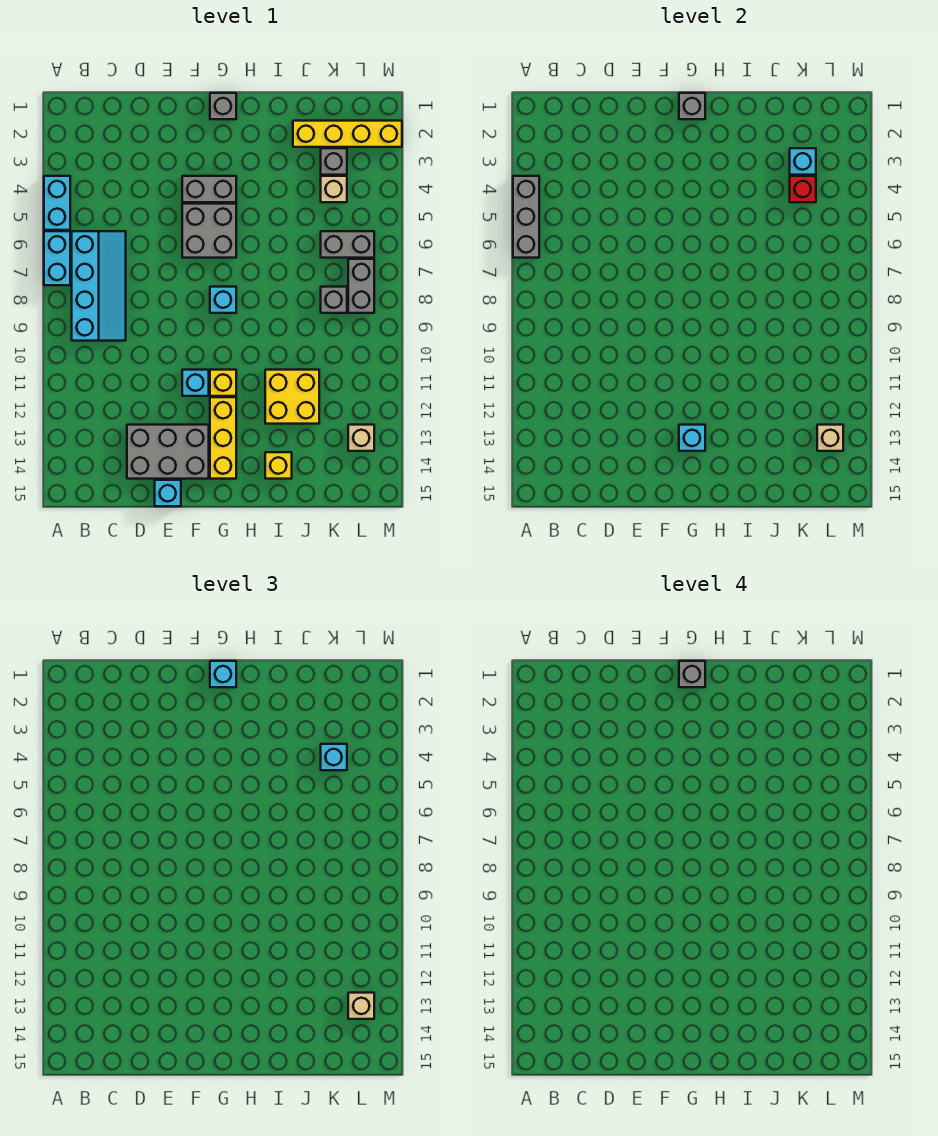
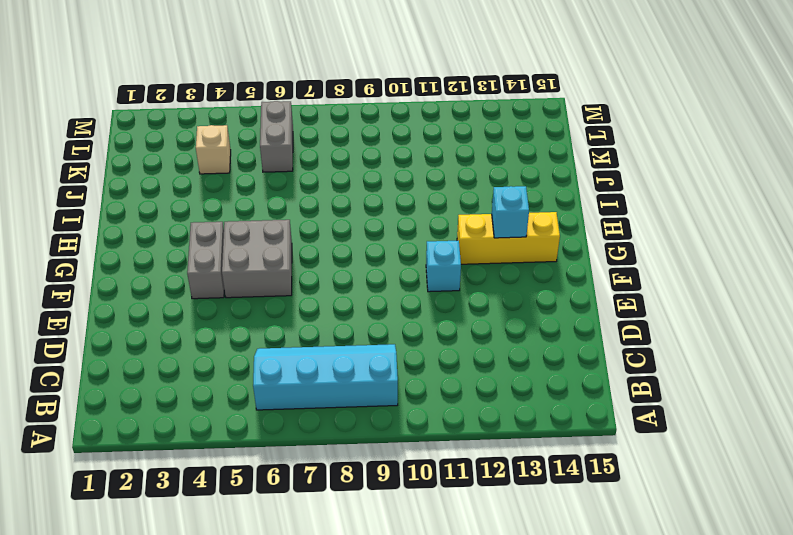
none -> cyan 1x2 brick [44,176,70,230]
none -> cyan 1x2 brick [44,231,70,285]
none -> grey 2x3 brick [127,425,209,479]
none -> cyan 1x1 brick [155,480,181,506]

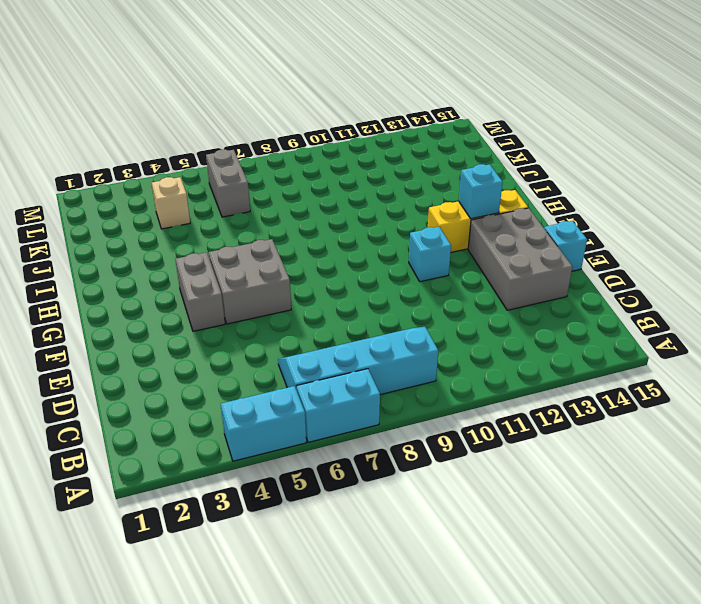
none -> grey 1x1 brick [210,93,236,119]
none -> cyan 1x1 brick [210,287,236,313]
none -> yellow 1x1 brick [210,370,236,396]
none -> yellow 2x2 brick [265,370,319,424]

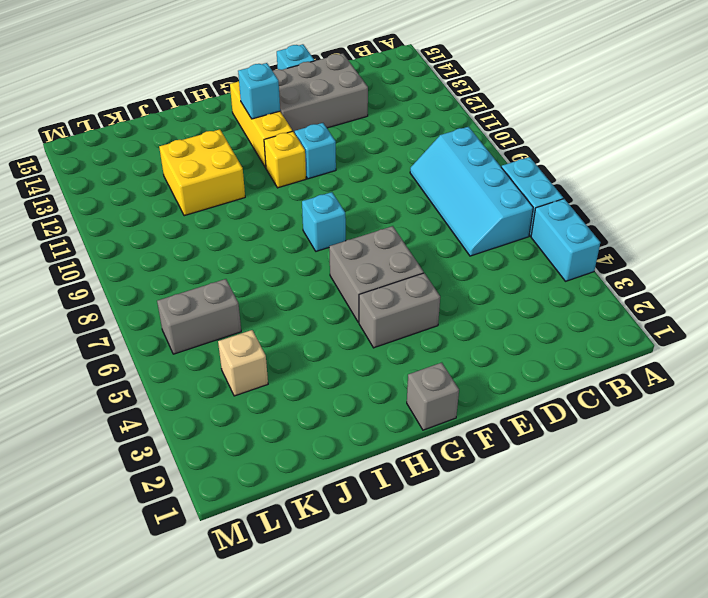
none -> yellow 1x1 brick [265,452,292,479]
none -> yellow 1x4 brick [293,121,402,147]
none -> grey 1x1 brick [321,148,347,175]
none -> grey 1x1 brick [321,287,347,313]

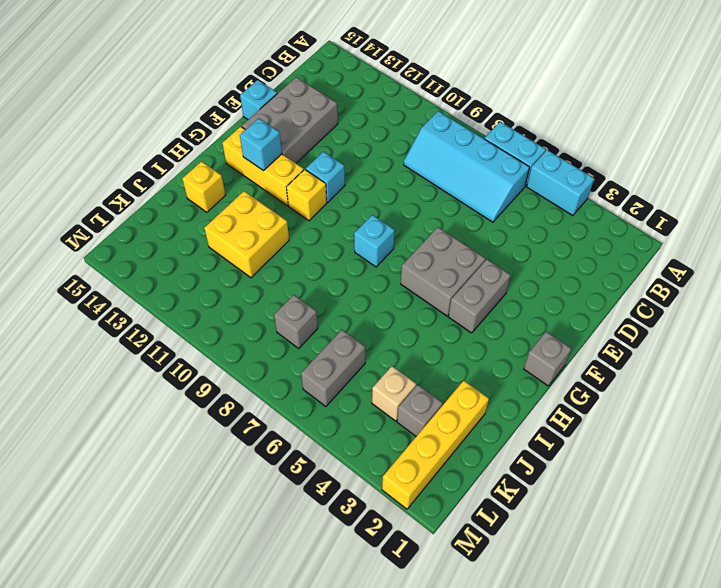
none -> grey 1x2 brick [348,259,374,313]
none -> tan 1x1 brick [348,425,374,451]
none -> grey 1x3 brick [513,176,539,258]
none -> grey 1x1 brick [679,93,705,119]

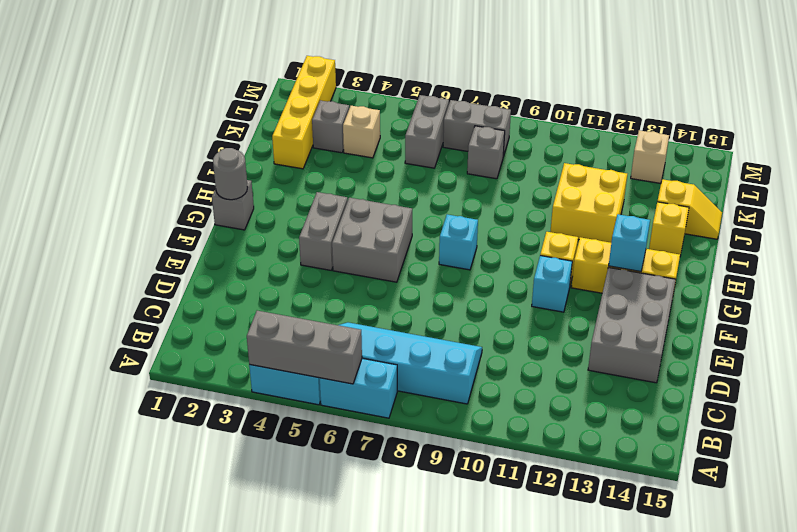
grey 1x1 round brick [213,148,248,200] -> grey 1x1 brick [679,93,705,119]
yellow 1x2 slope [657,179,722,239] -> none
none -> cyan 1x1 brick [155,480,181,506]
none -> cyan 1x1 brick [790,148,816,175]
none -> red 1x1 brick [790,176,816,202]
none -> tan 1x1 brick [817,425,843,451]

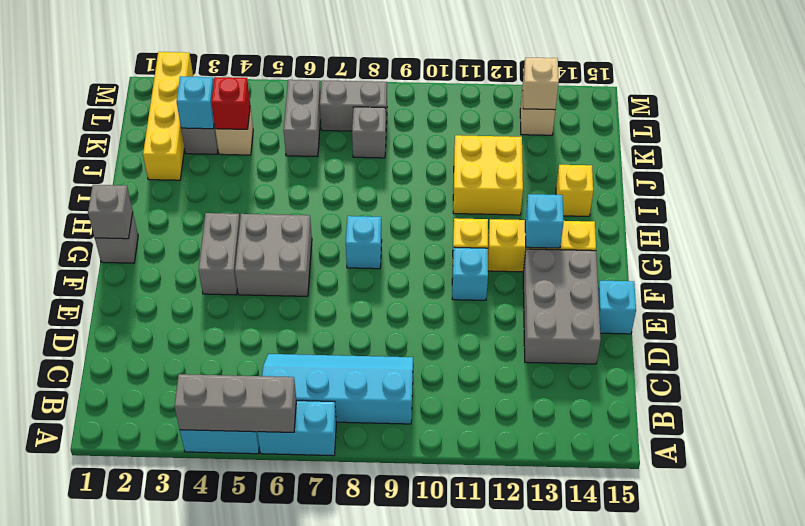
none -> cyan 1x1 brick [210,661,236,687]
none -> cyan 1x1 brick [321,744,347,770]
none -> tan 1x1 brick [348,993,374,1019]
none -> grey 1x1 brick [679,661,705,687]

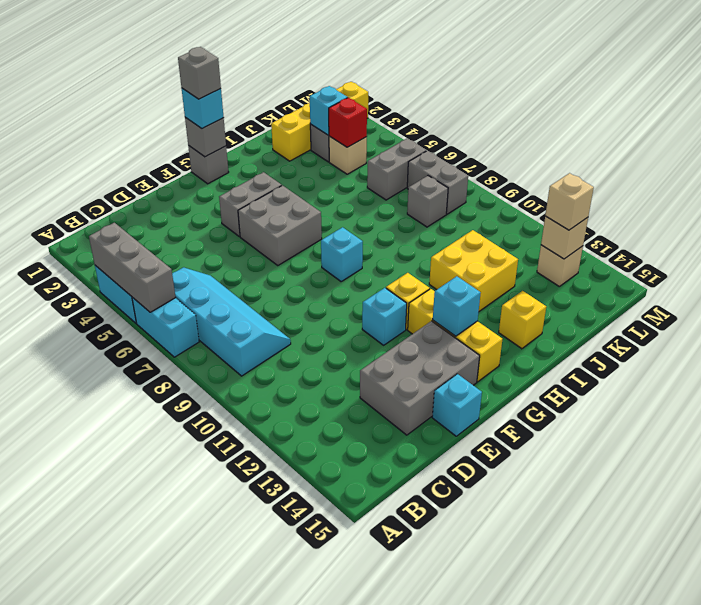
none -> cyan 1x1 brick [321,744,347,770]

